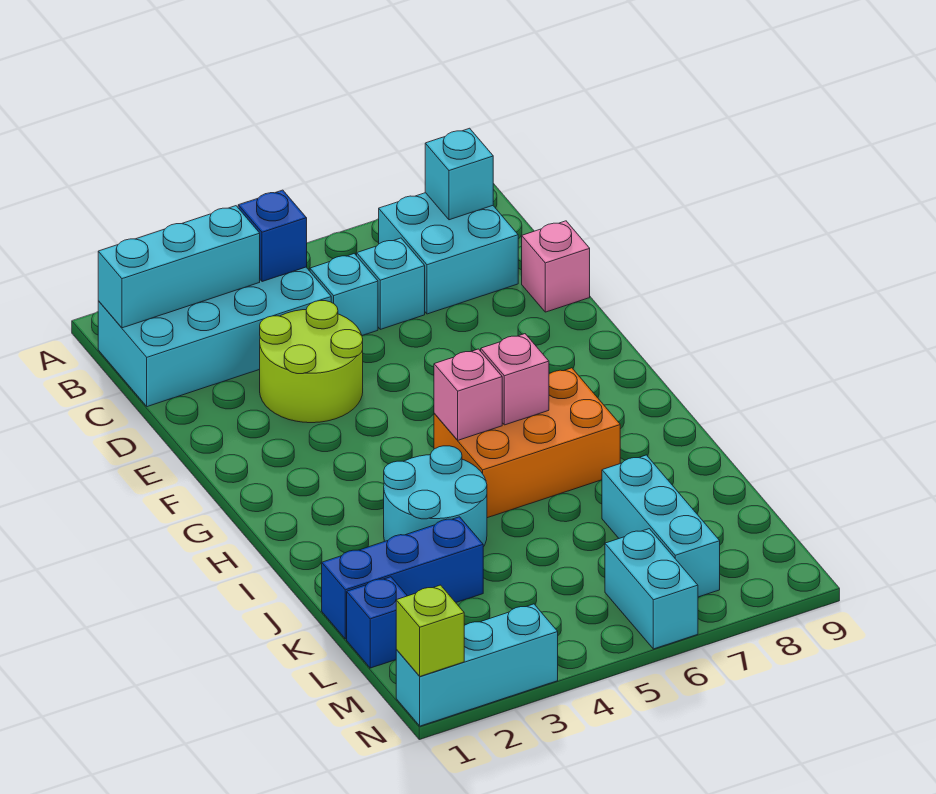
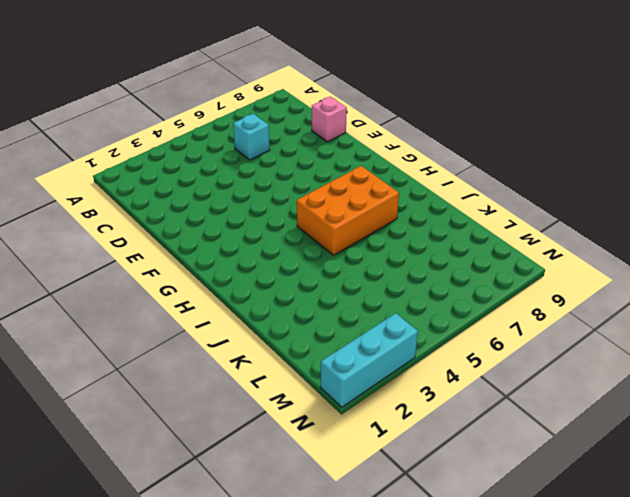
none -> cyan 2x4 brick [98,267,331,407]
none -> cyan 2x2 brick [379,193,518,314]
none -> cyan 1x1 brick [310,254,378,336]

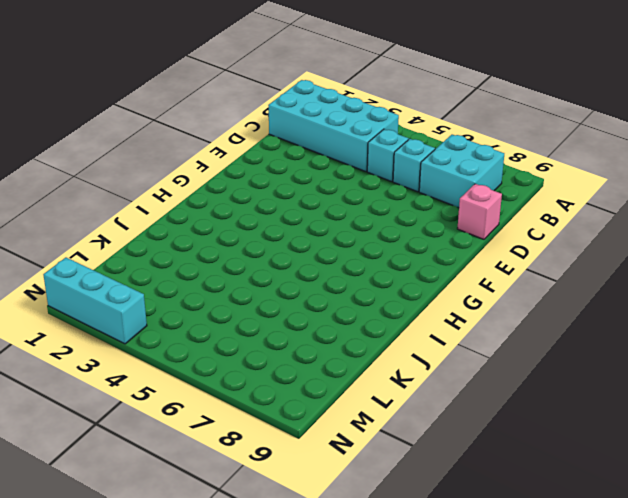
none -> lime 2x2 round brick [260,301,363,423]
none -> orange 2x3 brick [434,368,620,518]
none -> cyan 2x2 round brick [384,446,487,547]

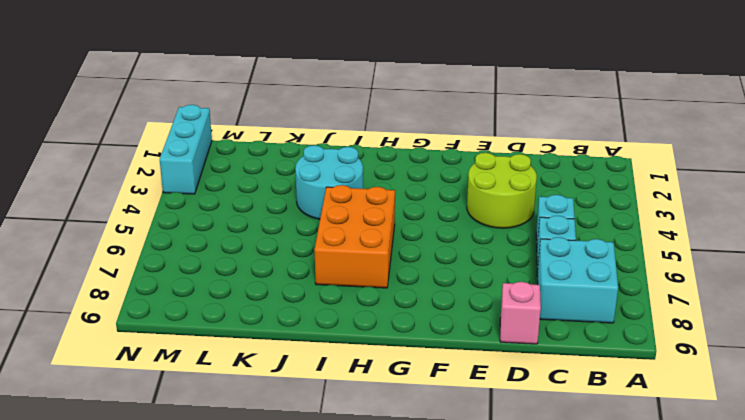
none -> cyan 2x4 brick [98,267,331,407]
none -> blue 1x3 brick [322,517,483,639]
none -> cyan 1x3 brick [602,455,720,597]

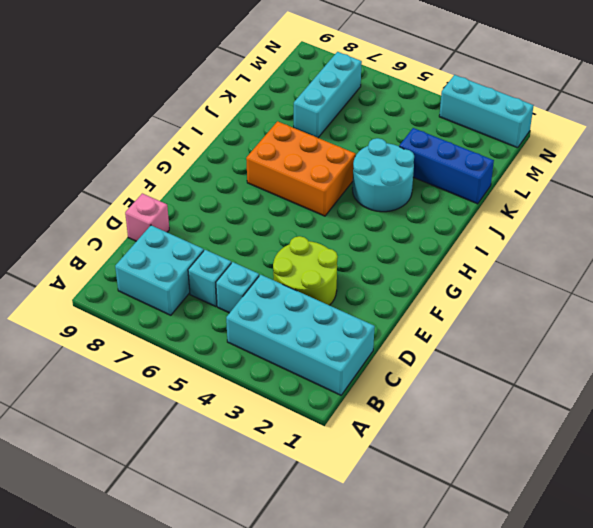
none -> blue 1x1 brick [347,577,407,668]
none -> cyan 1x2 brick [605,529,698,649]
none -> cyan 1x3 brick [98,206,260,328]

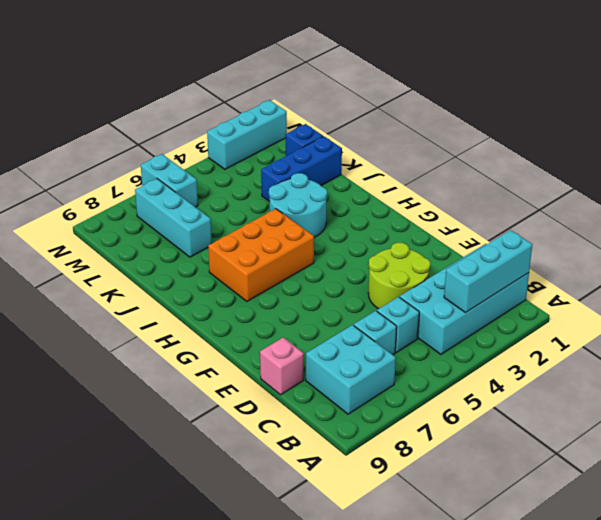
none -> blue 1x1 brick [238,190,307,282]
none -> cyan 1x1 brick [425,128,493,220]
none -> pink 1x1 brick [434,349,502,440]

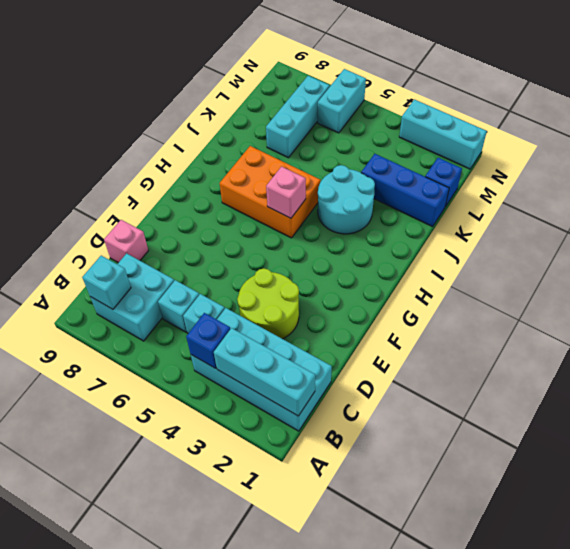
none -> pink 1x1 brick [481,334,549,425]
none -> lime 1x1 brick [396,585,464,676]

